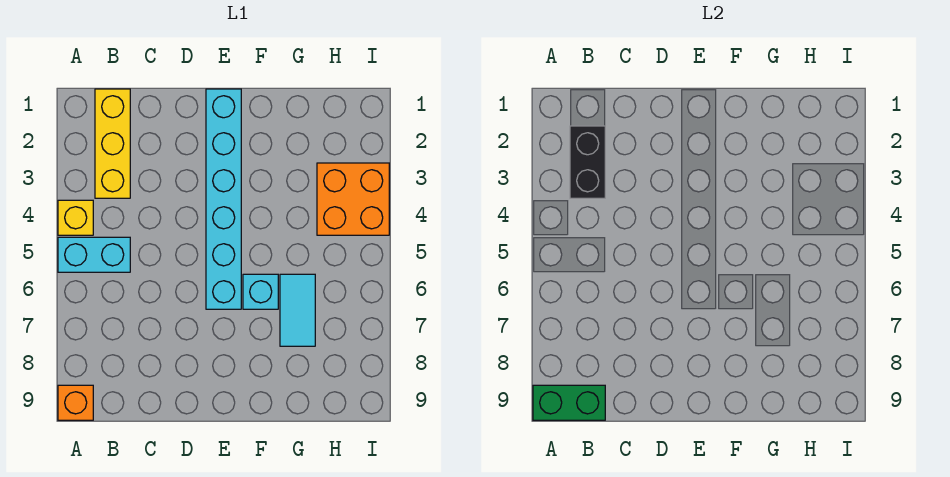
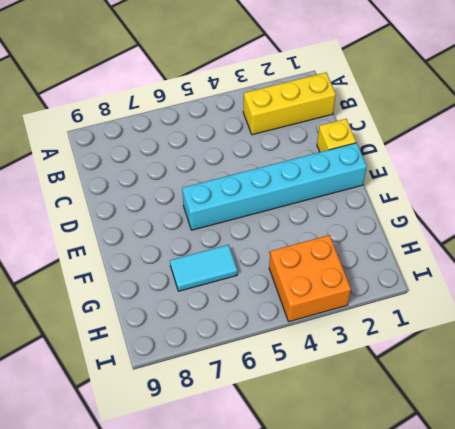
yellow 1x1 brick [317,119,356,152] -> yellow 1x1 brick moved to [58,200,93,235]
none -> cyan 1x2 brick [58,237,130,272]
none -> orange 1x1 brick [58,385,93,420]

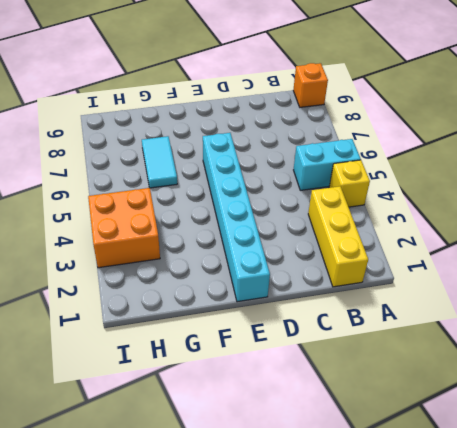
none -> cyan 1x1 brick [243,274,278,309]
none -> green 1x2 brick [533,385,605,420]

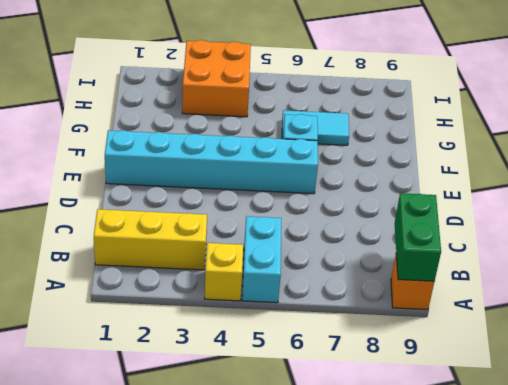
none -> black 1x2 brick [570,126,605,198]

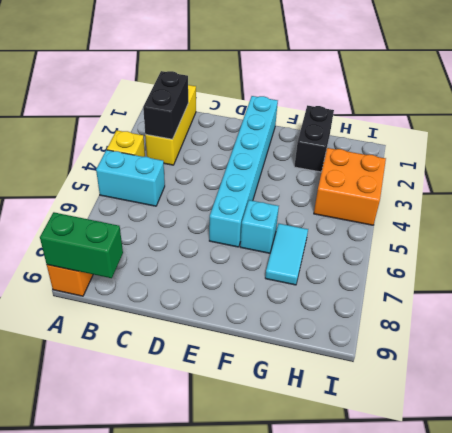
black 1x2 brick [294,105,334,172] -> none

